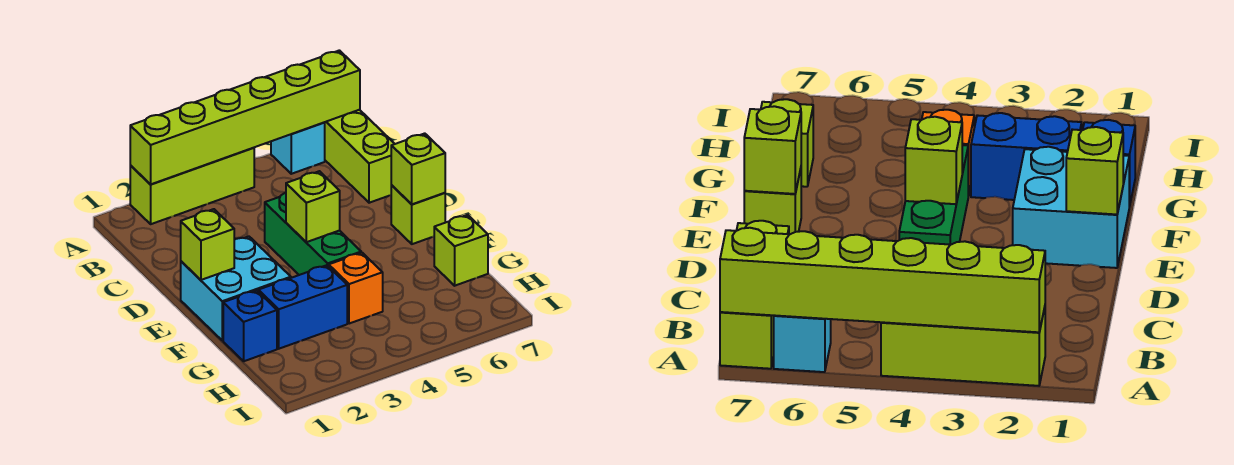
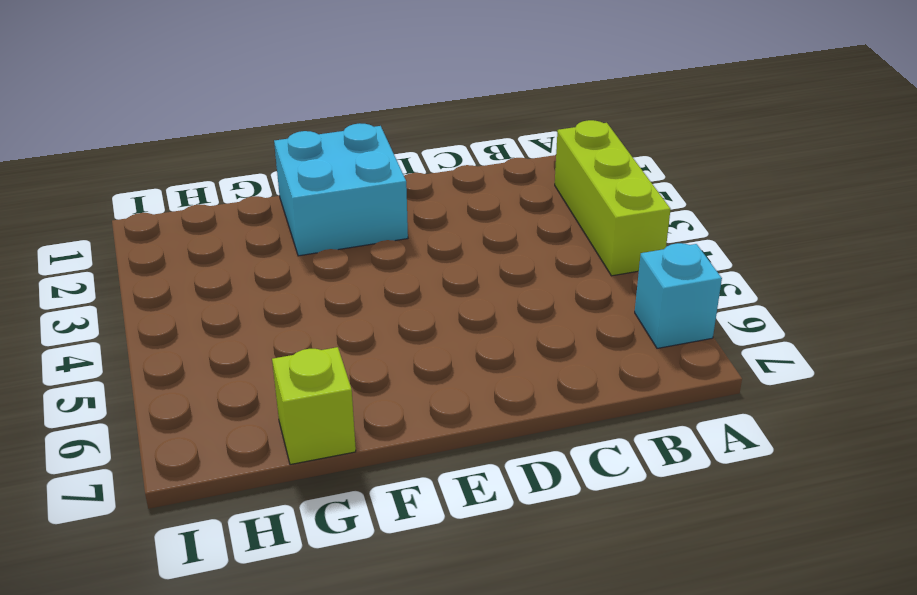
none -> lime 1x3 brick [324,110,394,203]
none -> green 1x3 brick [265,193,361,275]
none -> lime 1x1 brick [391,186,445,244]

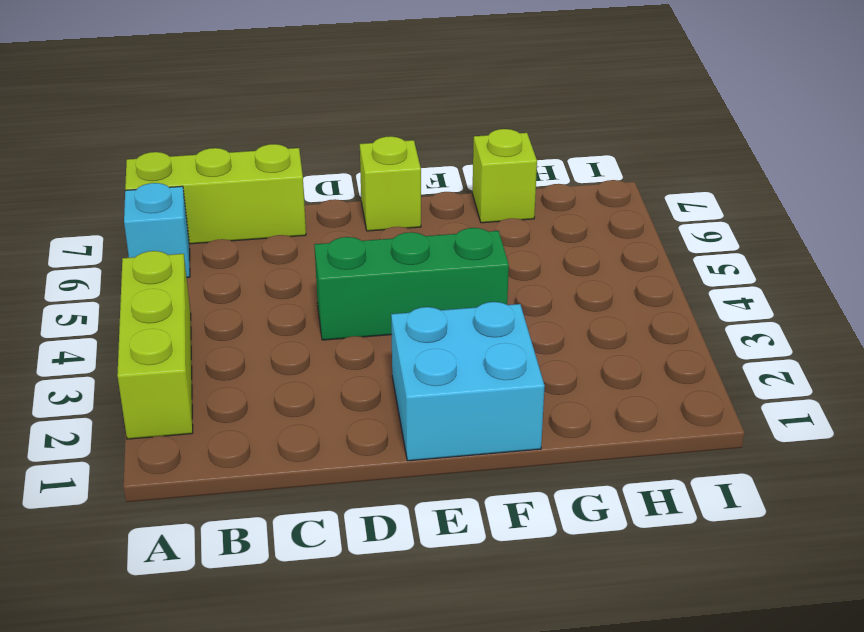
none -> blue 1x1 brick [223,290,277,361]
none -> blue 1x2 brick [258,265,347,349]
none -> orange 1x1 brick [329,253,383,324]

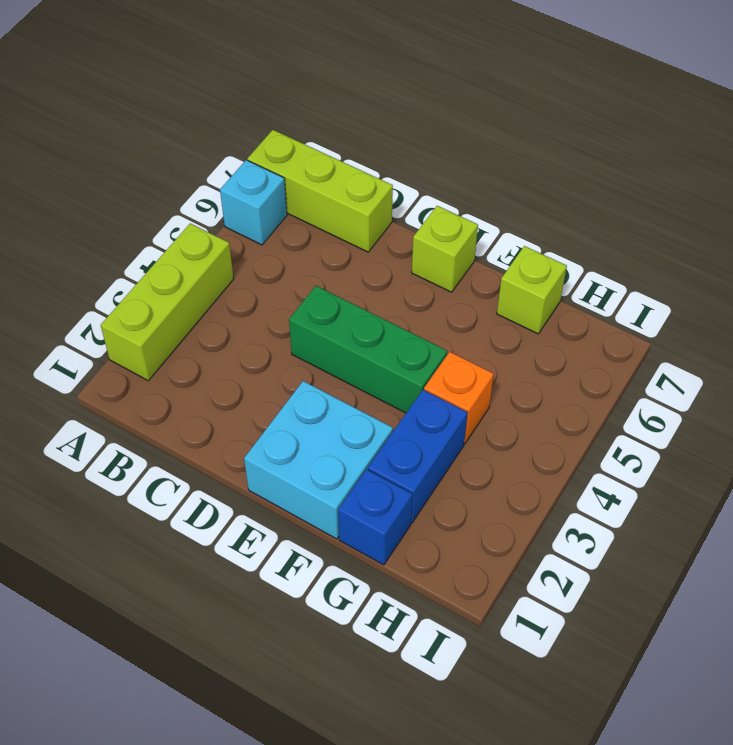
none -> lime 1x6 brick [130,50,360,184]
none -> lime 1x1 brick [181,209,234,280]
none -> lime 1x1 brick [286,171,340,242]

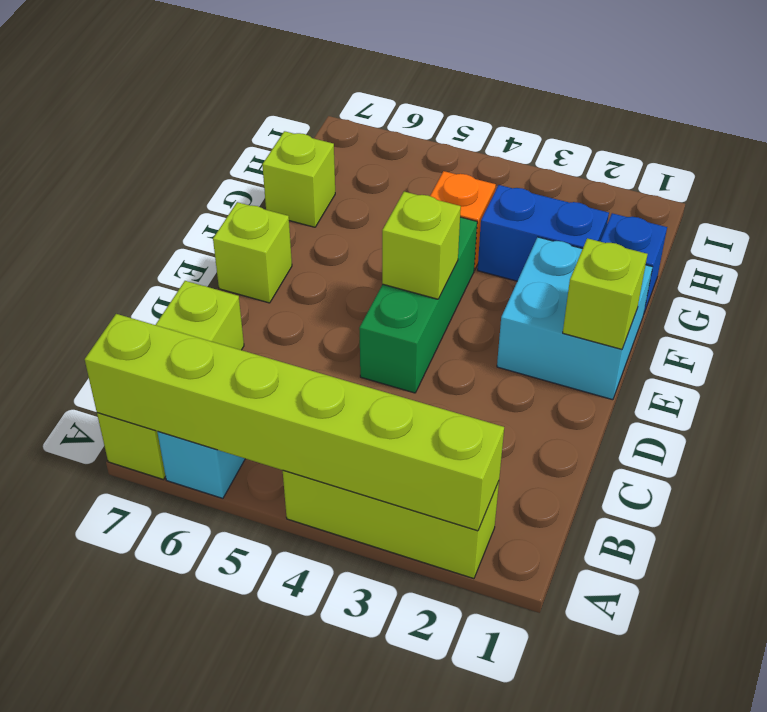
none -> lime 1x1 brick [391,133,445,204]

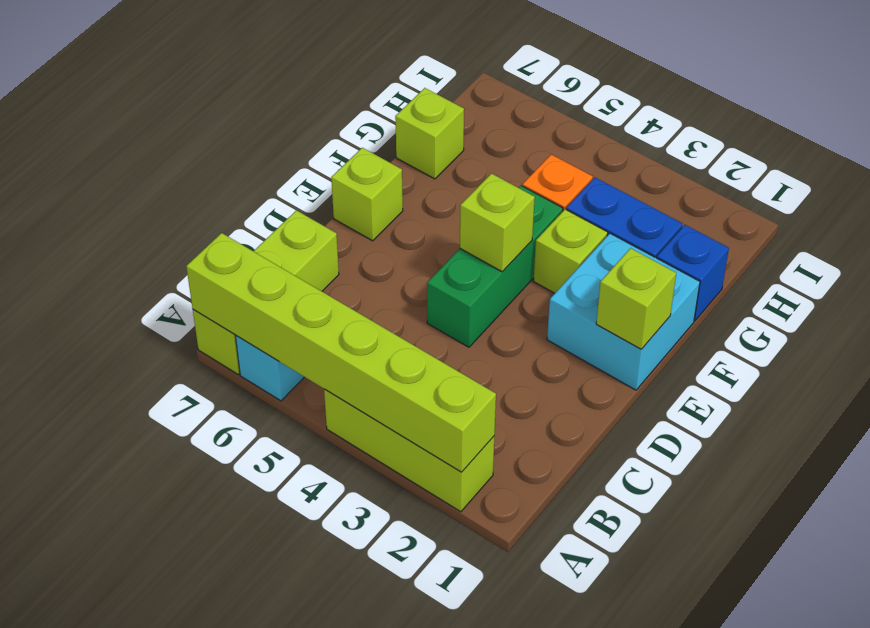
lime 1x1 brick [534,209,608,293] -> lime 1x1 brick moved to [391,133,445,204]

